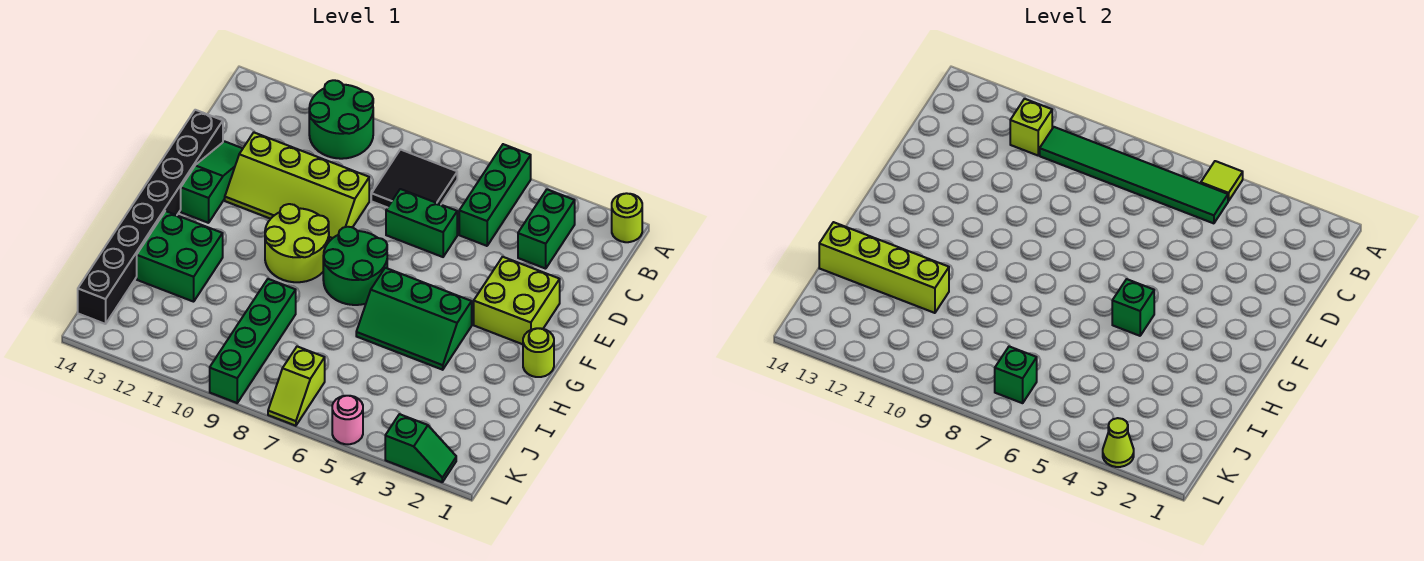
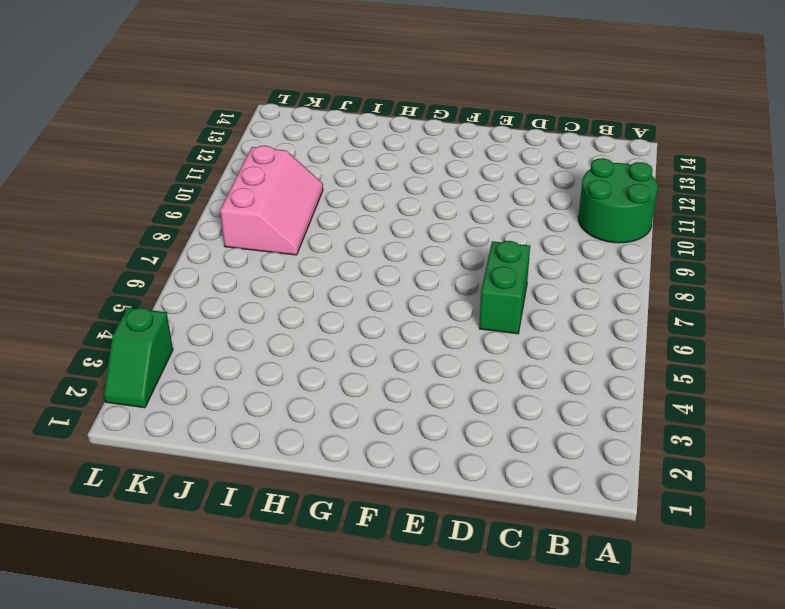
pink 2x3 slope [220,146,323,255] -> green 1x4 brick [210,279,296,403]
none -> lime 1x1 round brick [612,193,642,242]
none -> green 1x3 brick [459,144,531,246]
none -> green 1x2 brick [518,189,575,269]

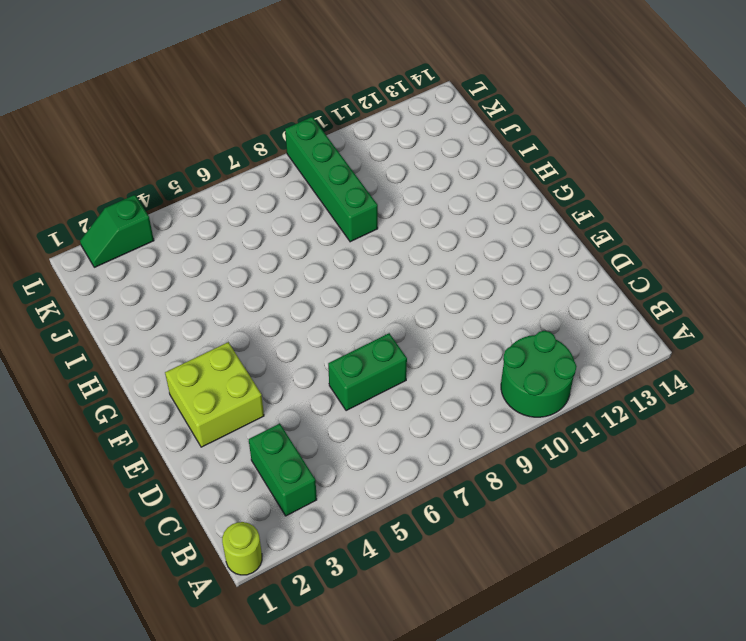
none -> green 1x3 brick [459,144,531,246]
none -> black 2x2 tile [371,149,457,208]
none -> lime 2x4 slope [225,132,369,241]

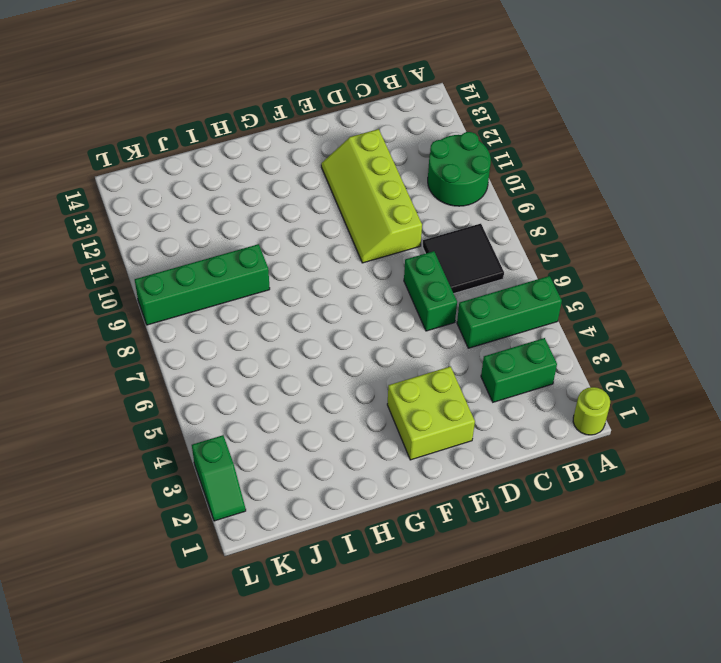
none -> green 1x3 slope [181,141,243,223]
none -> black 1x8 brick [78,110,223,324]
none -> green 2x2 round brick [323,227,387,305]

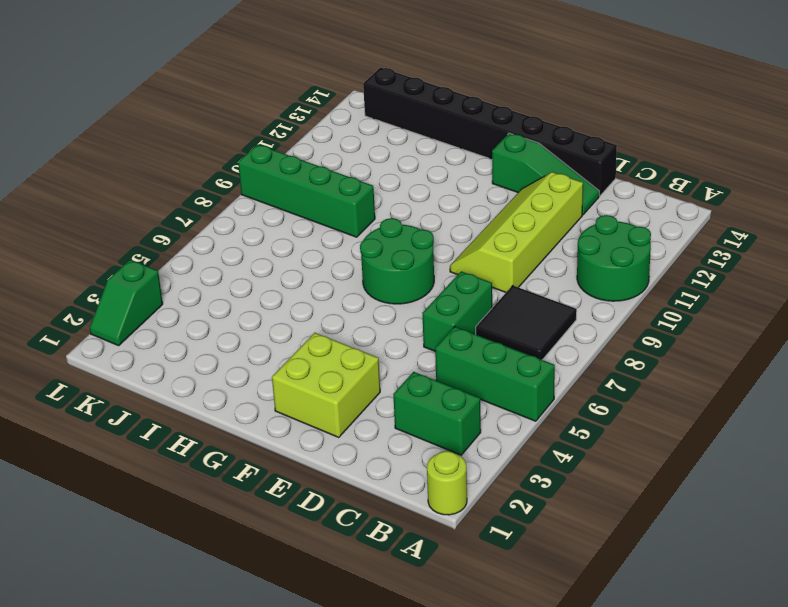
none -> lime 2x2 round brick [265,204,329,282]
none -> lime 1x1 round brick [523,328,554,377]
none -> green 2x3 slope [356,268,472,370]

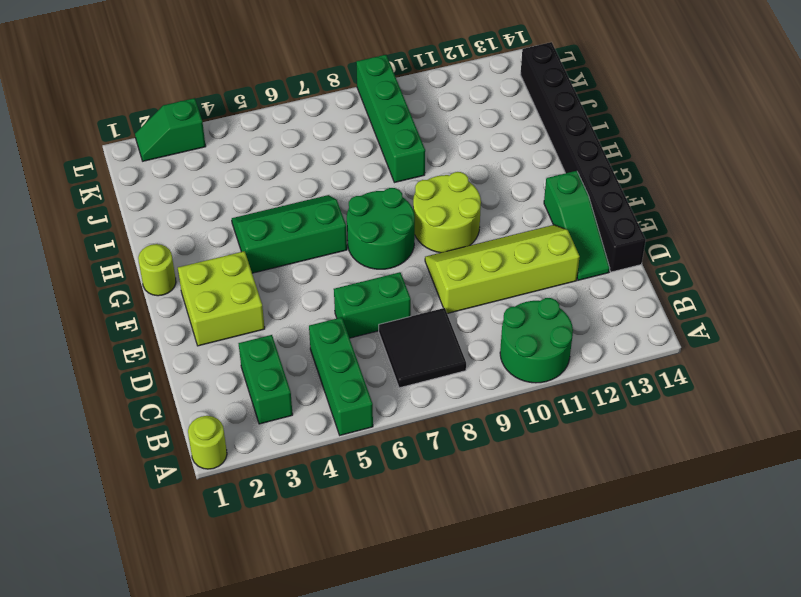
none -> green 2x2 brick [137,211,223,302]
none -> lime 1x2 slope [268,347,325,426]
none -> pink 1x1 round brick [332,396,363,444]

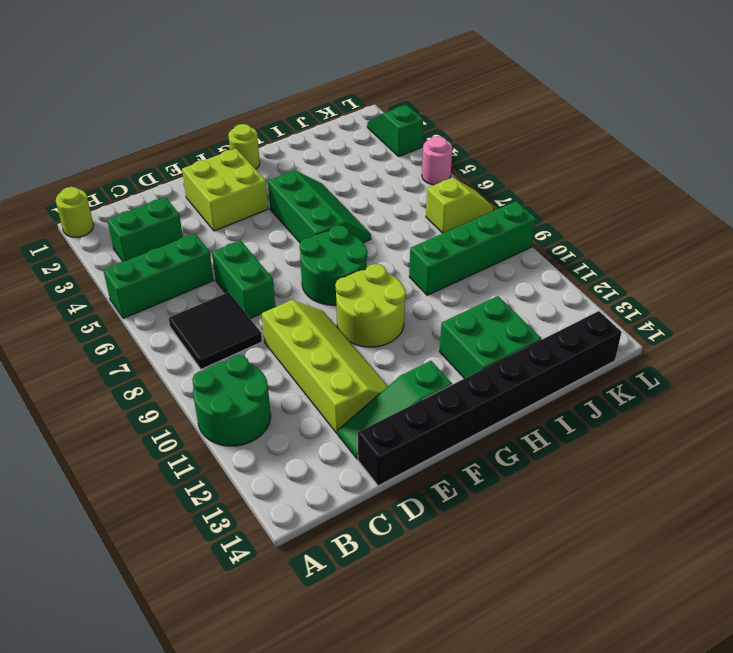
none -> lime 1x1 tile [1201,161,1243,201]
none -> green 1x6 tile [1040,127,1228,223]
none -> lime 1x1 brick [1010,99,1052,155]

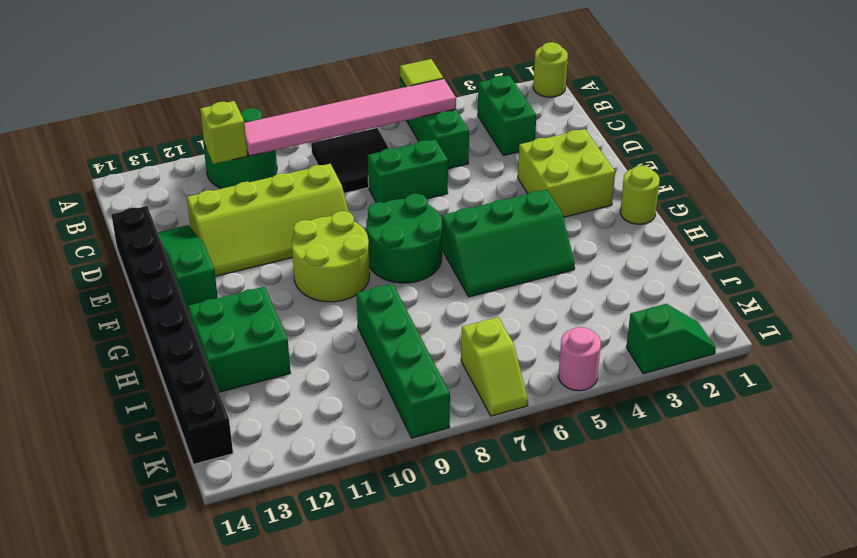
pink 1x6 tile [245,79,456,156] -> green 1x6 tile [1040,127,1228,223]
none -> green 1x1 brick [1112,279,1154,336]
none -> lime 1x4 brick [819,222,949,313]
none -> green 1x1 brick [995,347,1037,403]

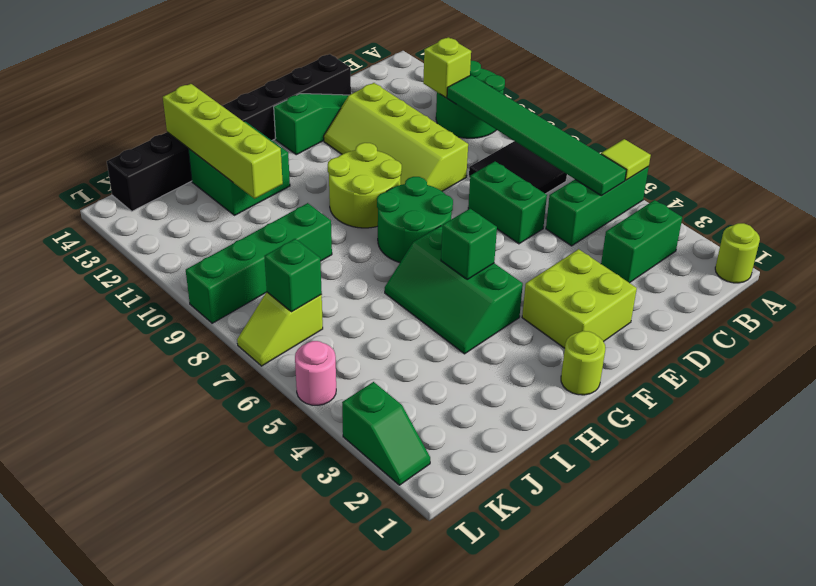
none -> lime 1x1 cone [1103,418,1134,467]

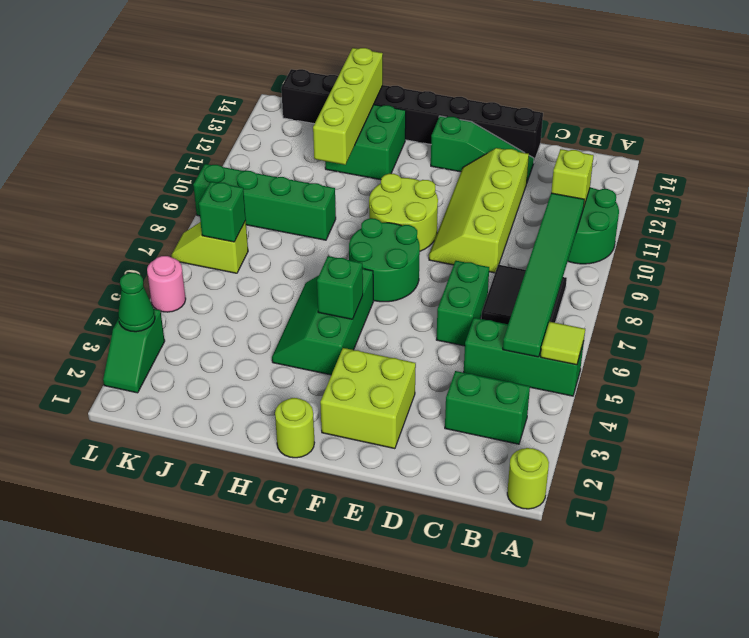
green 1x1 cone [118,273,155,332] -> lime 1x1 cone [1103,418,1134,467]

